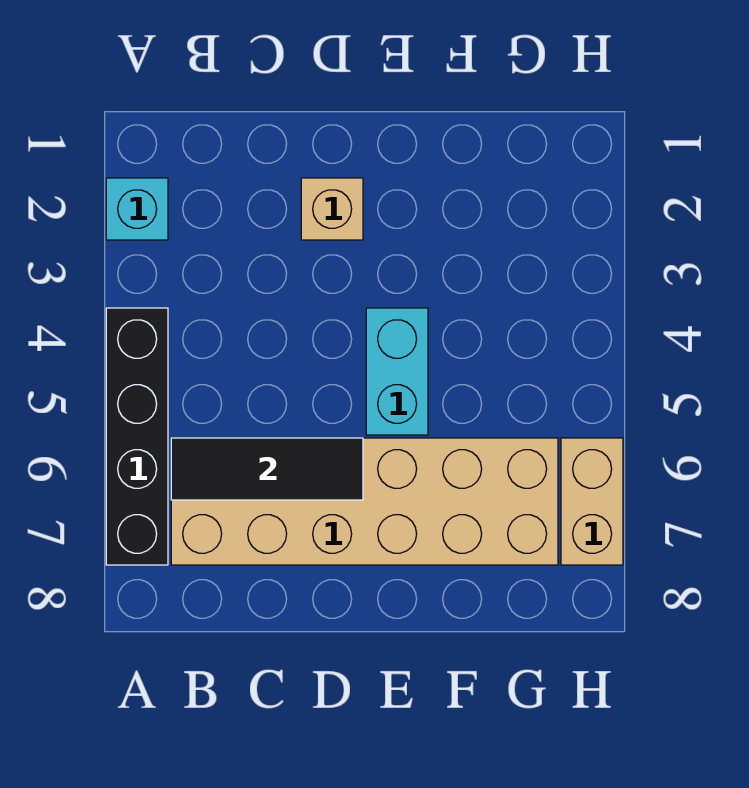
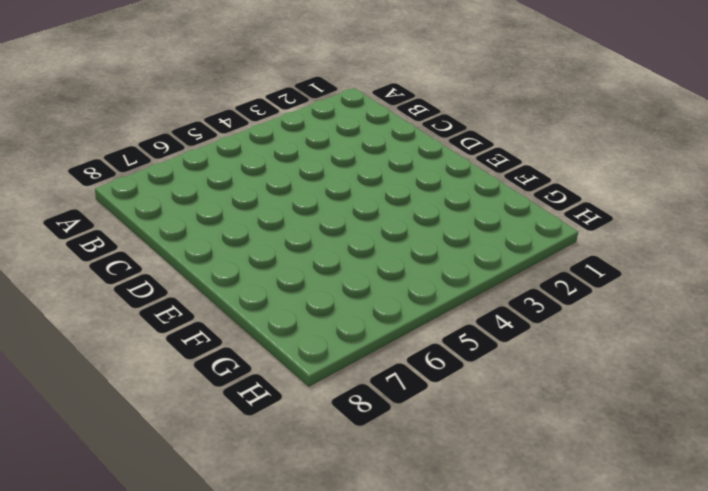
none -> cyan 1x1 brick [106,178,168,240]
none -> black 1x4 brick [106,308,168,565]

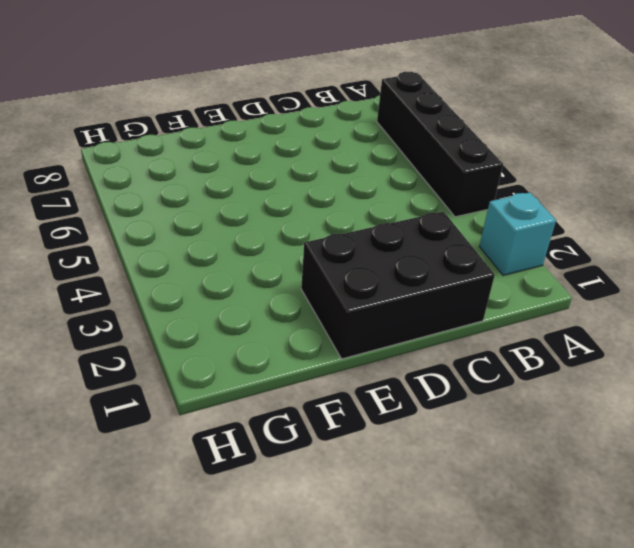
black 2x3 brick [301,212,495,359] -> tan 1x1 brick [301,178,363,240]
none -> tan 2x6 brick [171,438,558,565]
none -> cyan 1x2 brick [366,308,428,435]

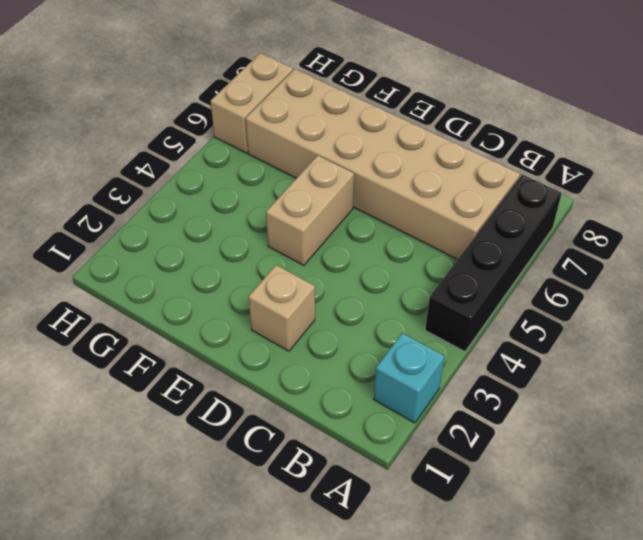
tan 1x2 brick [266,156,354,265] -> cyan 1x2 brick [366,308,428,435]
none -> black 1x3 tile [171,438,363,500]

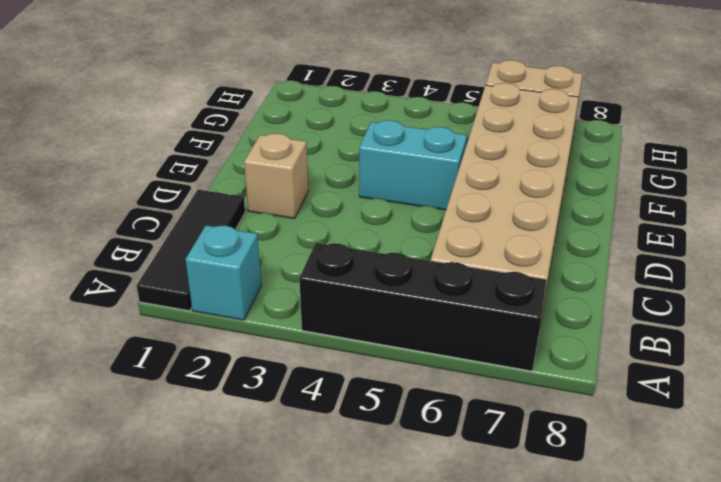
black 1x3 tile [137,190,245,311] -> black 1x3 tile moved to [171,438,363,500]

